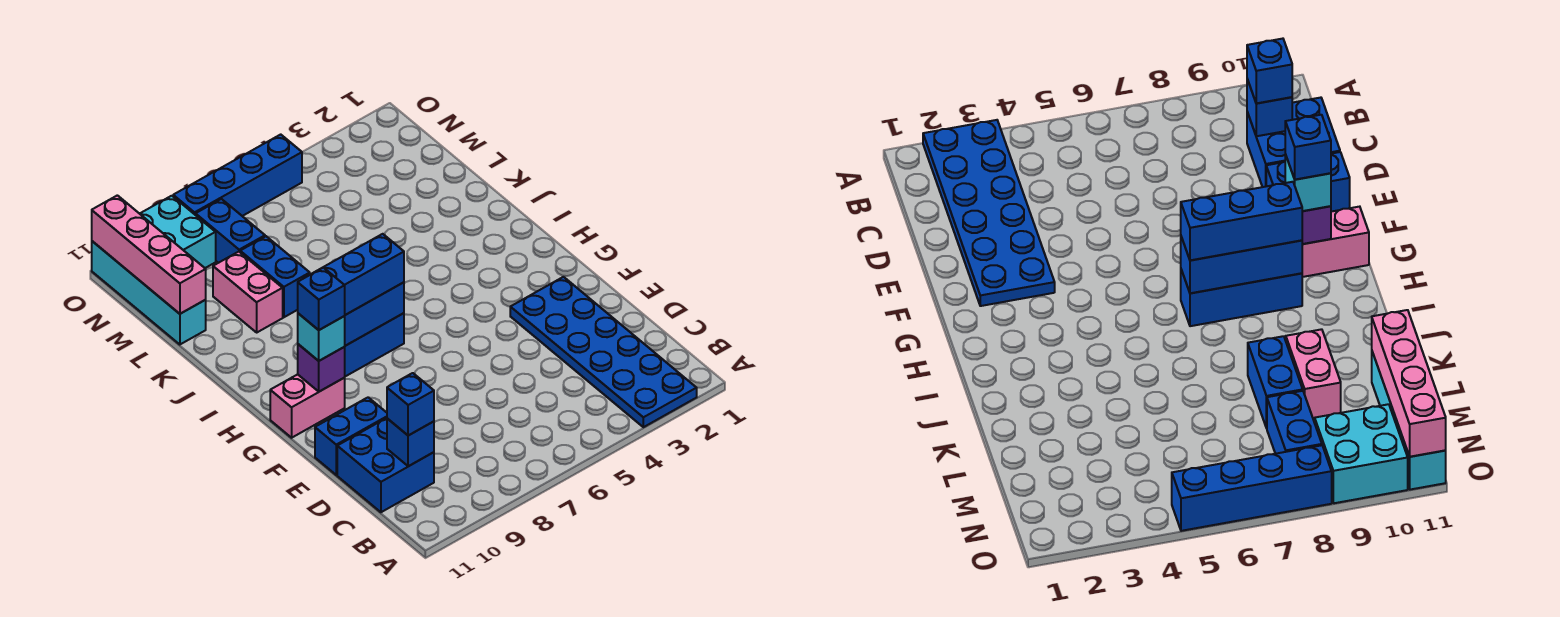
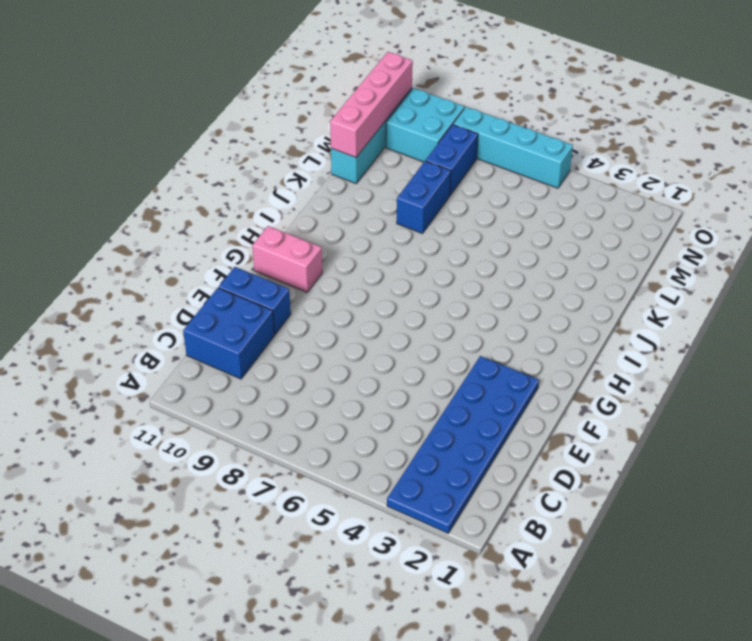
cyan 1x4 brick [453,107,573,188] -> blue 1x4 brick [173,134,302,216]
none -> blue 1x3 brick [345,313,404,376]
none -> pink 1x2 brick [213,252,283,332]
none -> blue 1x1 brick [387,418,434,466]

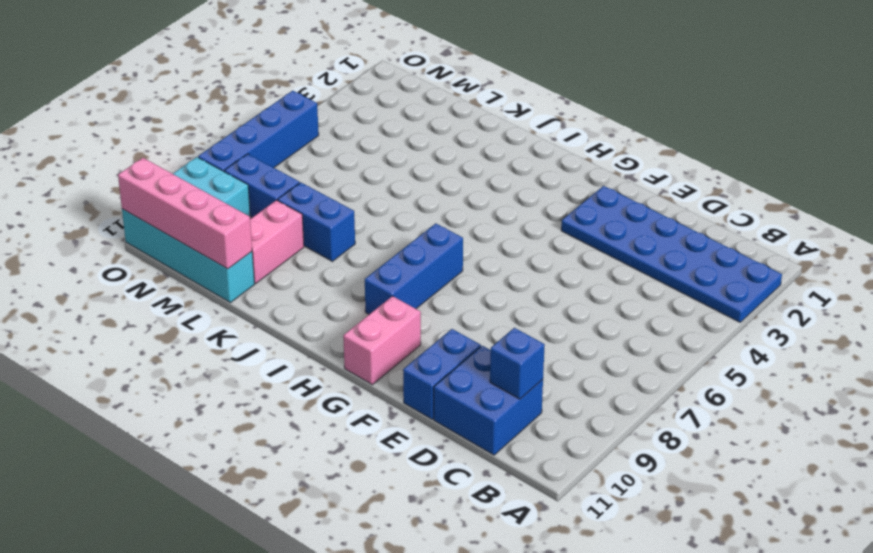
pink 1x2 brick [250,200,304,283] -> pink 1x2 brick turned to [213,252,283,332]
none -> purple 1x1 brick [298,344,345,392]
none -> blue 1x3 brick [345,282,404,346]
none -> blue 1x1 brick [387,373,434,436]

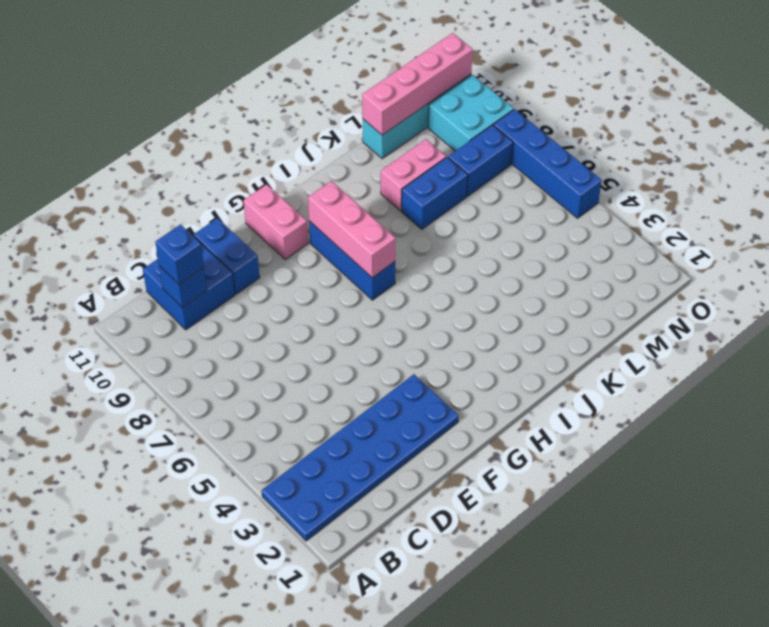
pink 1x3 brick [308,181,396,278] -> blue 1x3 brick [345,282,404,346]
none -> purple 1x1 brick [298,344,345,392]
none -> cyan 1x1 brick [298,313,345,361]
none -> blue 1x3 brick [303,234,404,315]

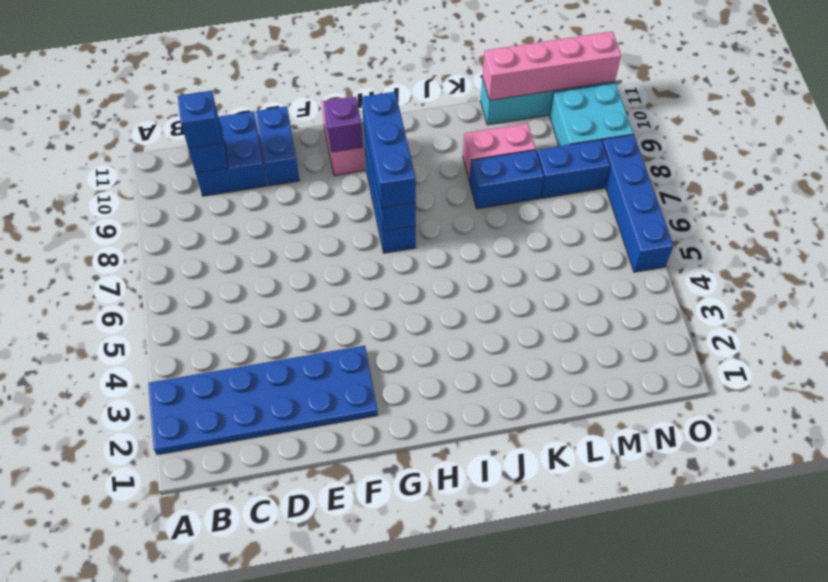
none -> cyan 1x1 brick [298,313,345,361]
none -> blue 1x1 brick [298,268,345,330]

